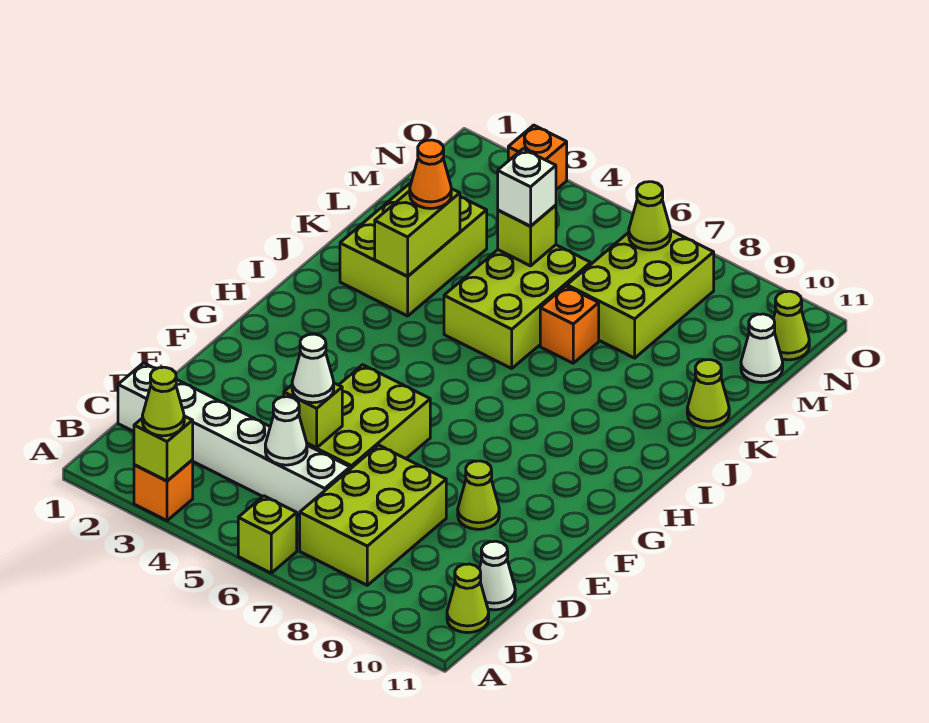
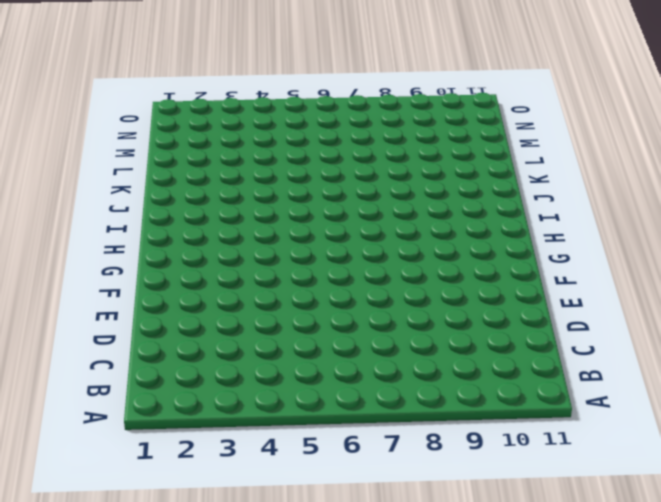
none -> orange 1x1 brick [134,460,193,521]
none -> lime 1x1 brick [238,496,297,573]
none -> lime 2x3 brick [300,445,446,585]

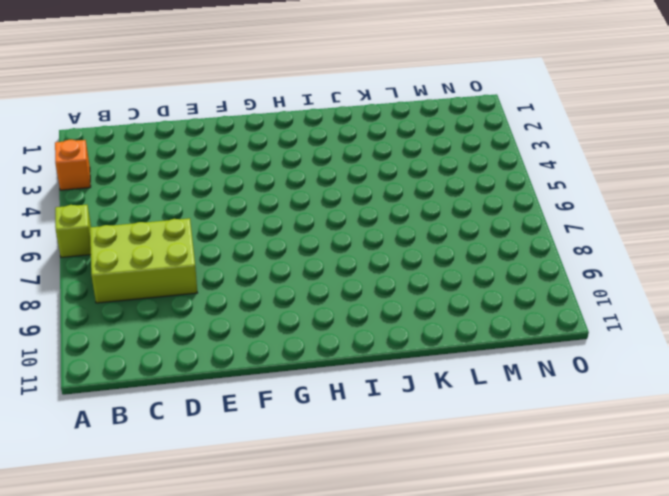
none -> lime 1x1 cone [447,564,489,633]
none -> white 1x6 brick [118,363,350,515]
none -> white 1x1 cone [479,541,515,610]

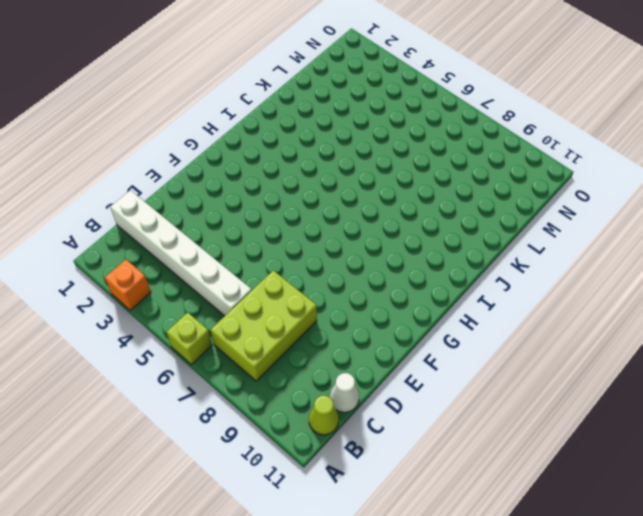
none -> lime 2x3 brick [307,365,430,469]
none -> lime 1x1 cone [458,461,499,529]
none -> lime 2x3 brick [340,183,487,316]

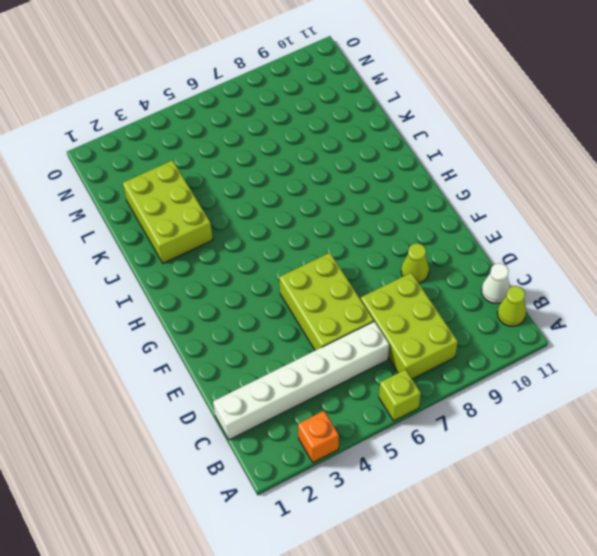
none -> lime 2x3 brick [444,245,591,368]
none -> orange 1x1 brick [540,286,599,363]
none -> lime 1x1 cone [687,360,729,428]

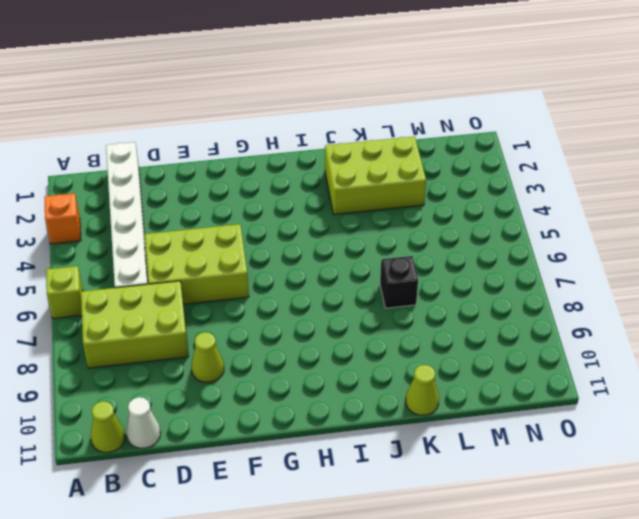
black 1x1 brick [380,256,418,308] -> orange 1x1 brick [540,286,599,363]
none -> lime 2x3 brick [444,245,591,368]
none -> lime 2x3 brick [567,230,714,358]
none -> white 1x1 cone [741,314,783,383]

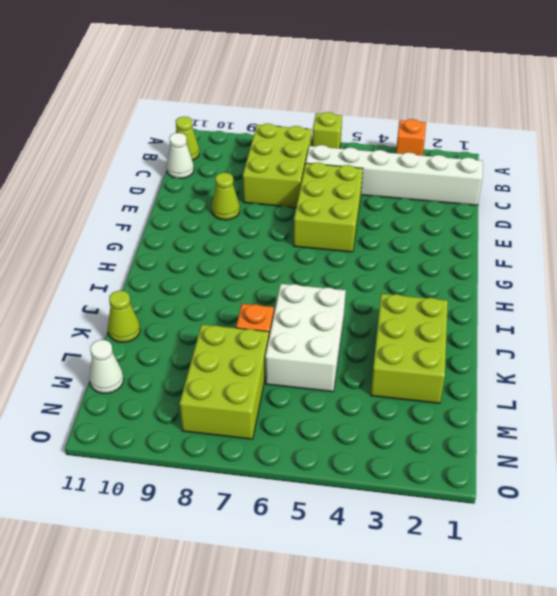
white 2x3 brick [265,284,346,392] -> lime 2x3 brick [444,245,591,368]
none -> lime 1x1 cone [773,291,809,360]
none -> orange 1x1 brick [508,125,567,190]
none -> lime 1x1 brick [134,416,193,481]

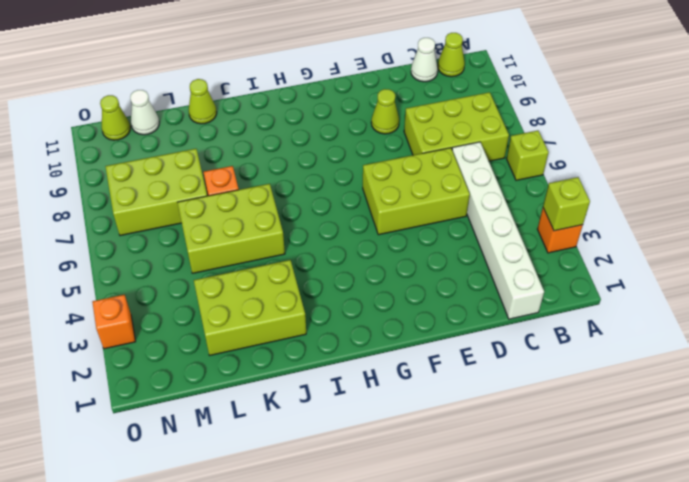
none -> white 1x1 cone [265,397,307,465]
none -> lime 1x1 brick [284,383,342,448]
none -> lime 1x2 brick [375,189,460,276]

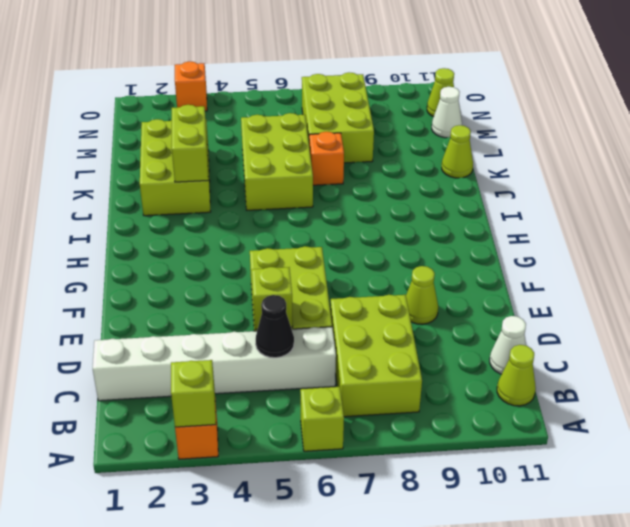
black 1x1 cone [256,295,294,358] -> white 1x1 cone [265,397,307,465]
none -> lime 1x1 brick [498,205,556,266]
none -> lime 1x1 cone [629,182,671,250]
none -> lime 1x1 cone [142,367,184,436]

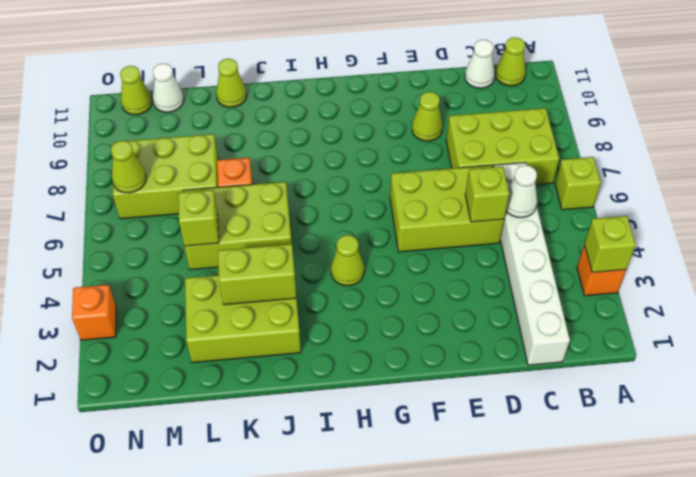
lime 1x1 cone [331,235,364,286] -> lime 1x1 cone moved to [142,367,184,436]
none -> white 1x1 cone [292,334,334,403]
none -> orange 1x1 cone [410,140,451,209]
none -> white 1x1 brick [498,149,556,226]

